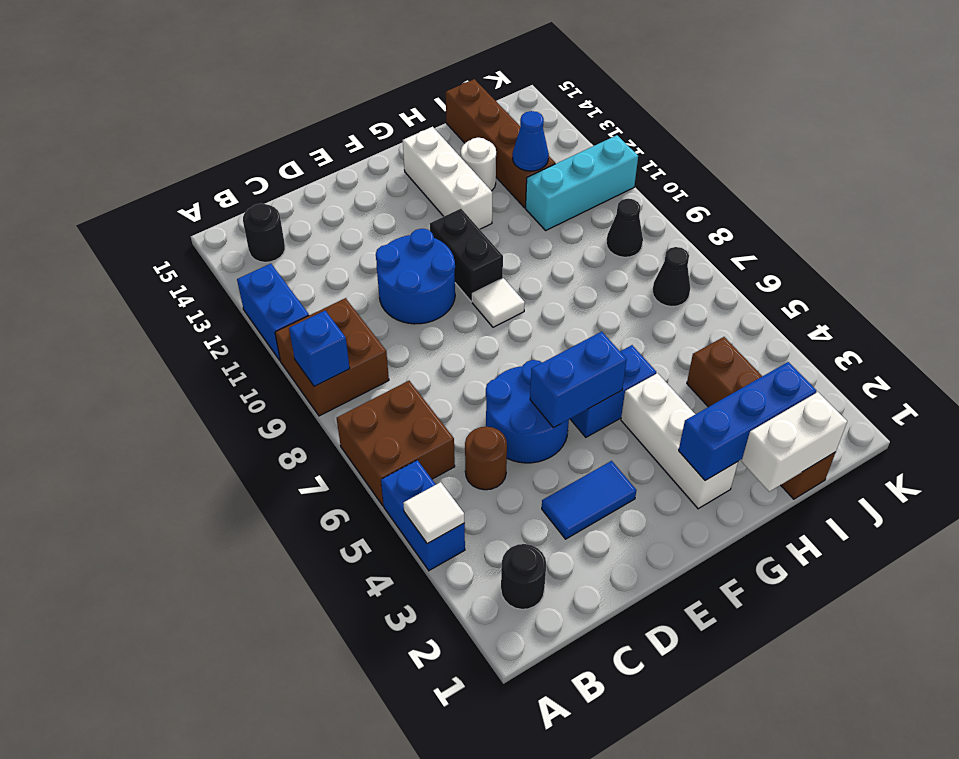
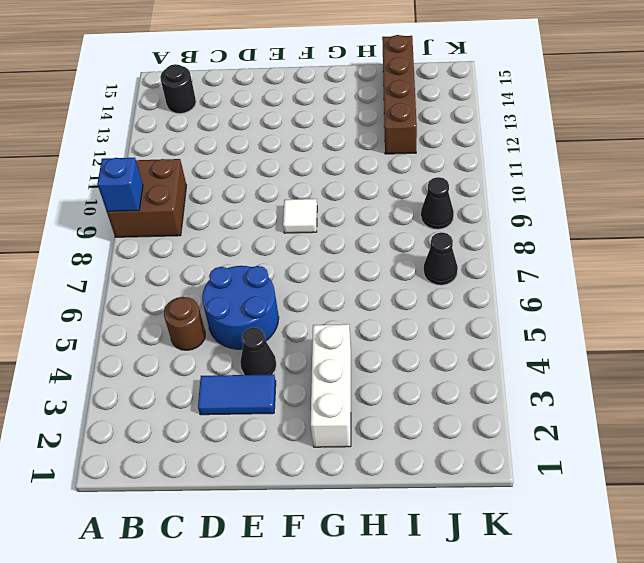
black 1x1 cone [240,327,276,375] -> none
none -> blue 1x2 brick [381,460,465,570]
none -> brown 2x2 brick [337,381,455,506]
none -> blue 1x2 brick [237,264,309,360]

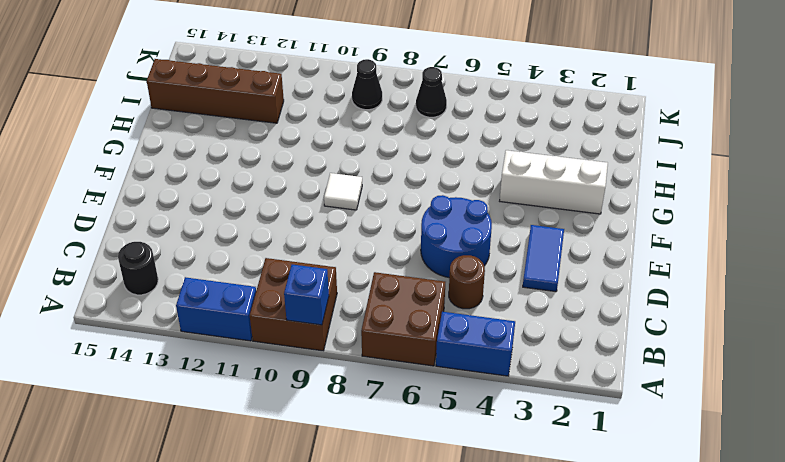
none -> black 1x1 round brick [501,544,546,609]
none -> blue 2x2 round brick [376,229,455,324]
none -> blue 1x2 brick [570,345,656,437]

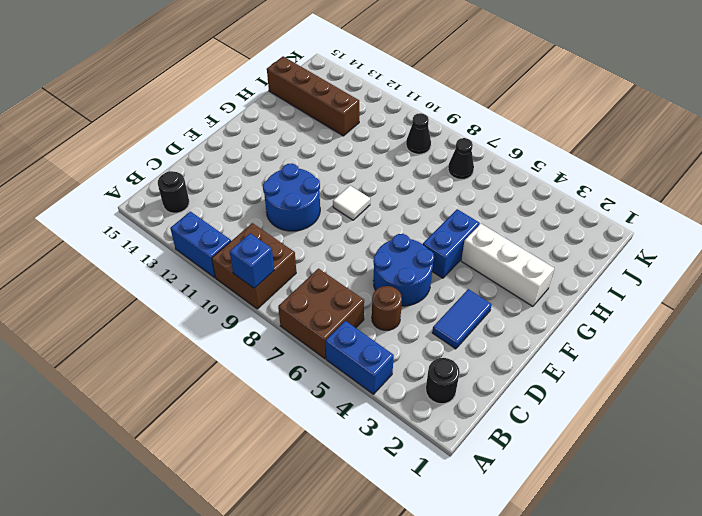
none -> black 1x2 brick [430,209,503,302]
none -> white 1x3 brick [403,127,492,229]
none -> white 1x1 round brick [461,138,496,191]

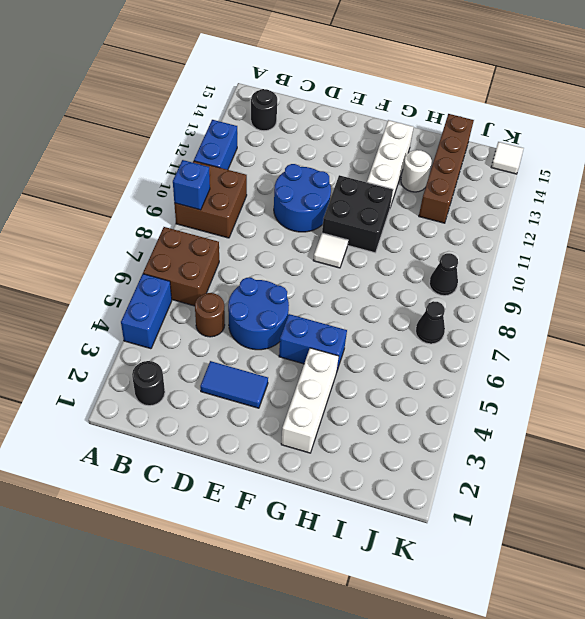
black 2x2 brick [322,175,393,253] -> black 1x2 brick [430,209,503,302]
white 1x1 tile [491,142,524,174] -> white 1x1 tile moved to [403,482,465,544]
none -> brown 1x4 brick [687,337,836,499]
none -> cyan 1x3 brick [526,135,638,230]
none -> blue 1x2 brick [530,332,627,428]

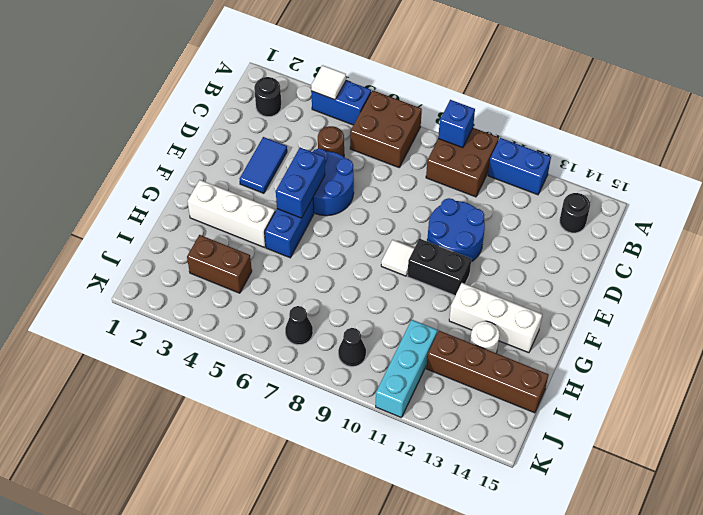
brown 1x2 brick [187,235,252,293] -> brown 1x4 brick [687,337,836,499]
none -> blue 1x3 brick [679,362,816,480]
none -> white 1x2 brick [742,392,847,492]
none -> blue 1x1 cone [513,111,549,171]

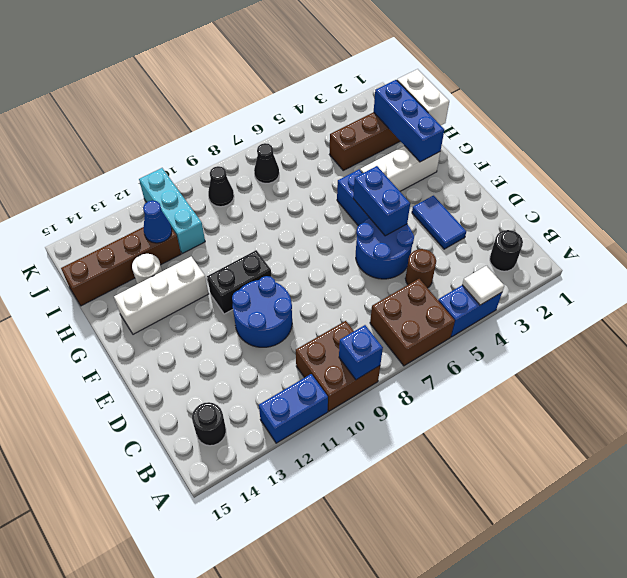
none -> white 1x1 tile [472,278,525,327]

